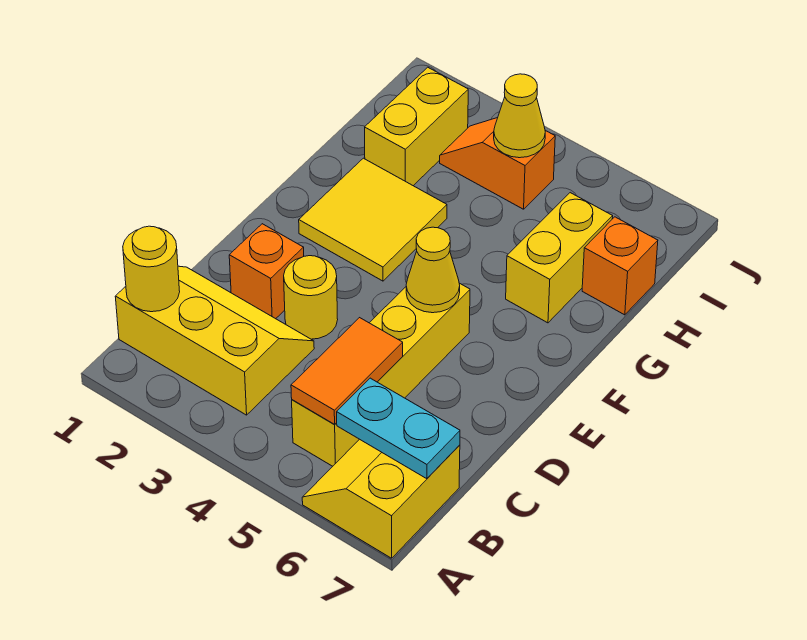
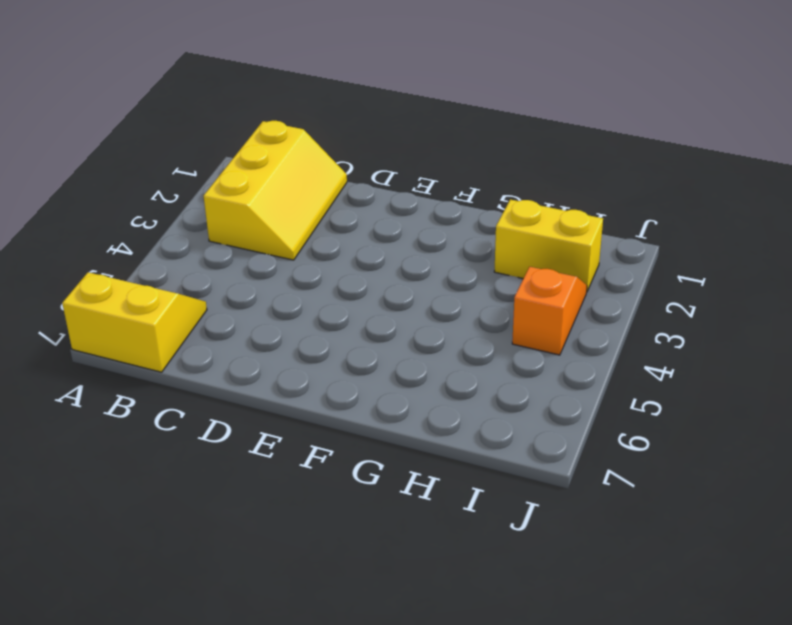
none -> yellow 1x4 brick [292,283,470,466]
none -> orange 1x1 brick [229,224,304,319]
none -> yellow 1x1 round brick [284,256,338,339]

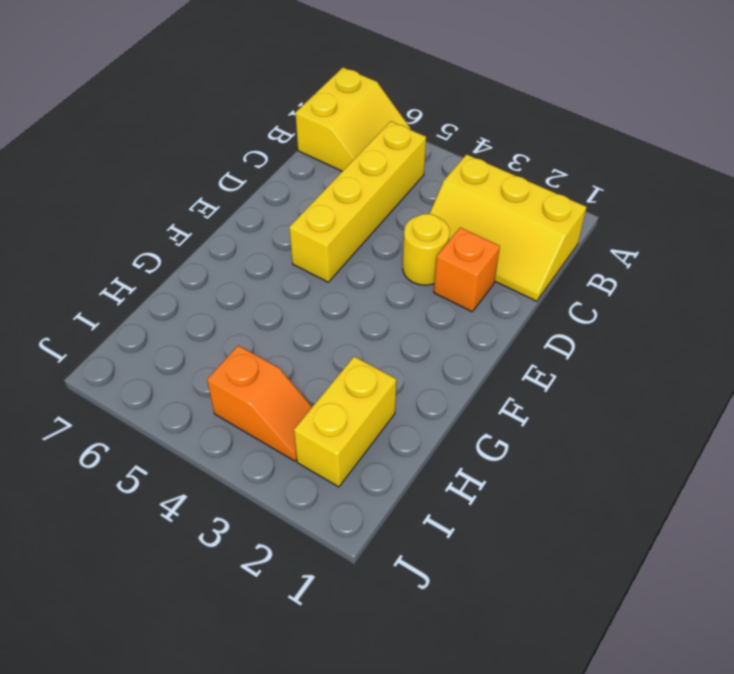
none -> yellow 2x2 tile [299,158,447,281]
none -> yellow 1x2 brick [506,193,613,323]
none -> orange 1x1 brick [582,217,658,315]

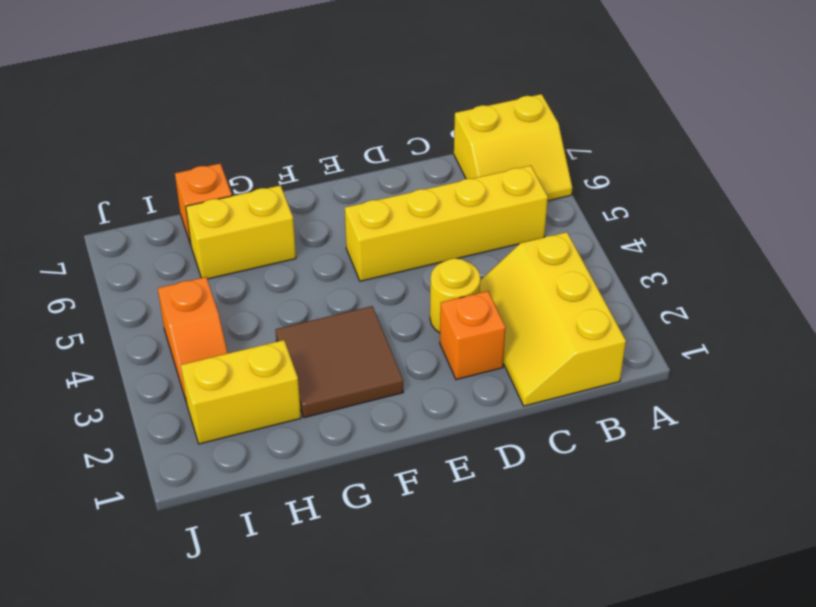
brown 2x2 tile [275,306,403,418] -> yellow 2x2 tile [299,158,447,281]
none -> yellow 1x1 round brick [123,226,180,312]
none -> orange 1x2 tile [291,318,403,424]
none -> cyan 1x2 plate [337,378,460,479]

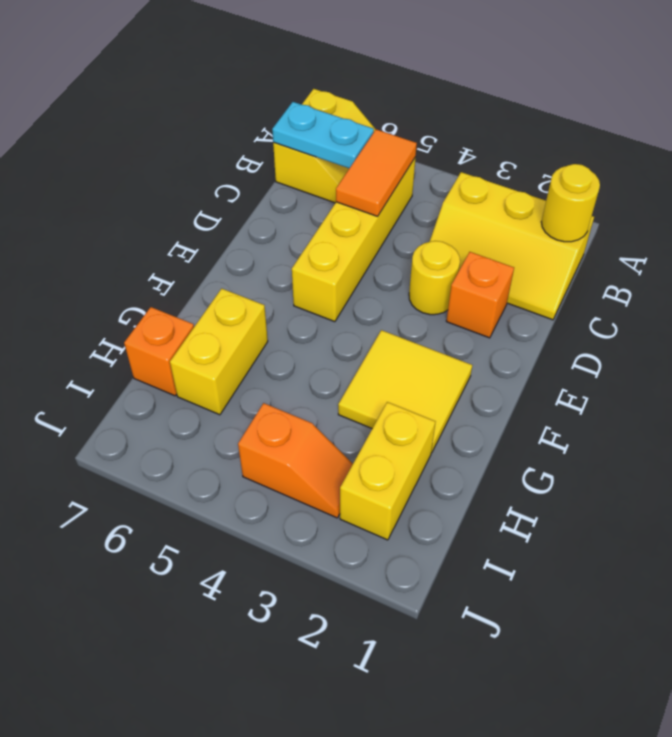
none -> yellow 1x1 cone [406,227,460,313]
none -> yellow 1x1 cone [494,74,545,158]

